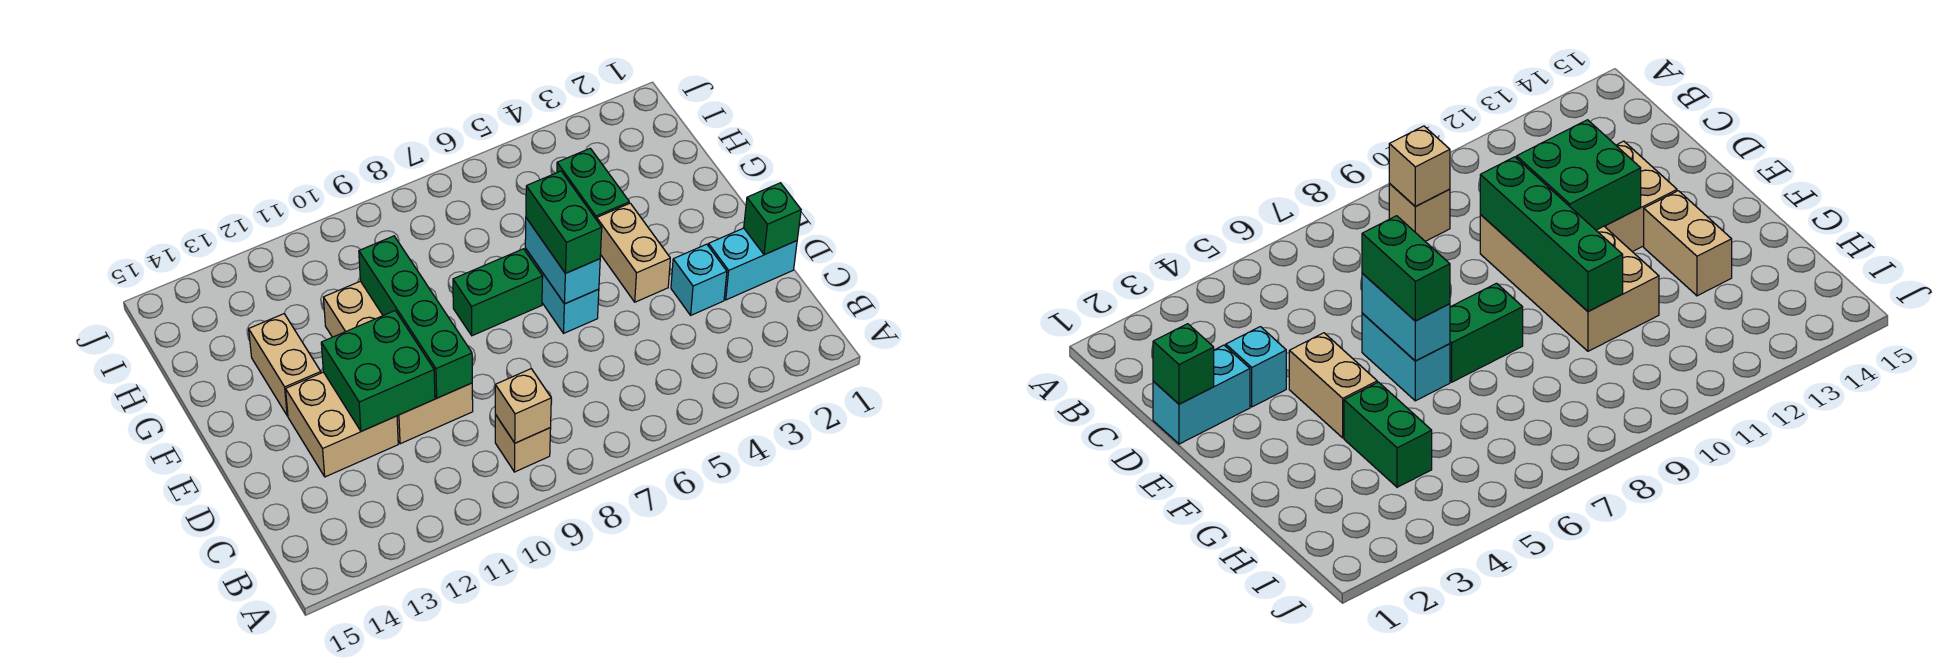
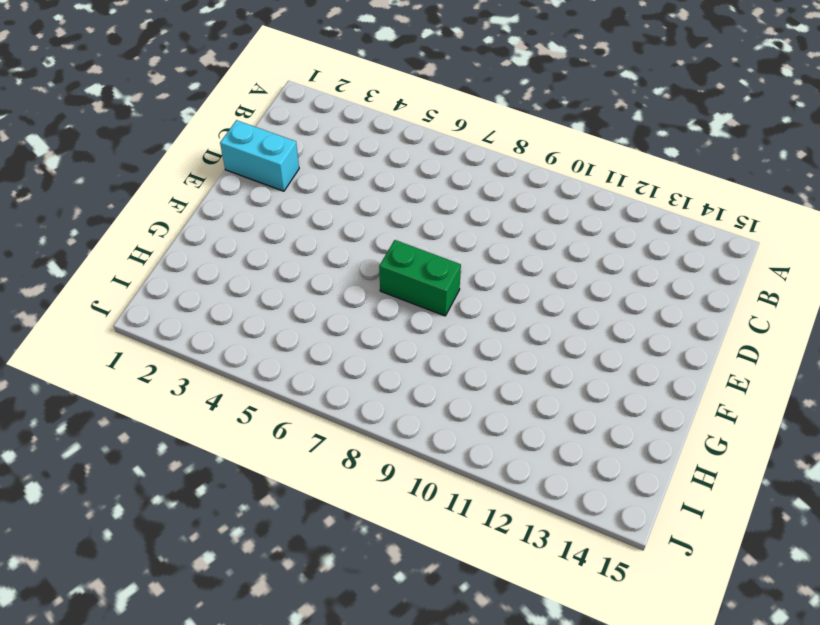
none -> tan 1x1 brick [495,415,551,472]
none -> cyan 1x1 brick [671,244,727,315]
none -> tan 2x4 brick [323,281,473,444]

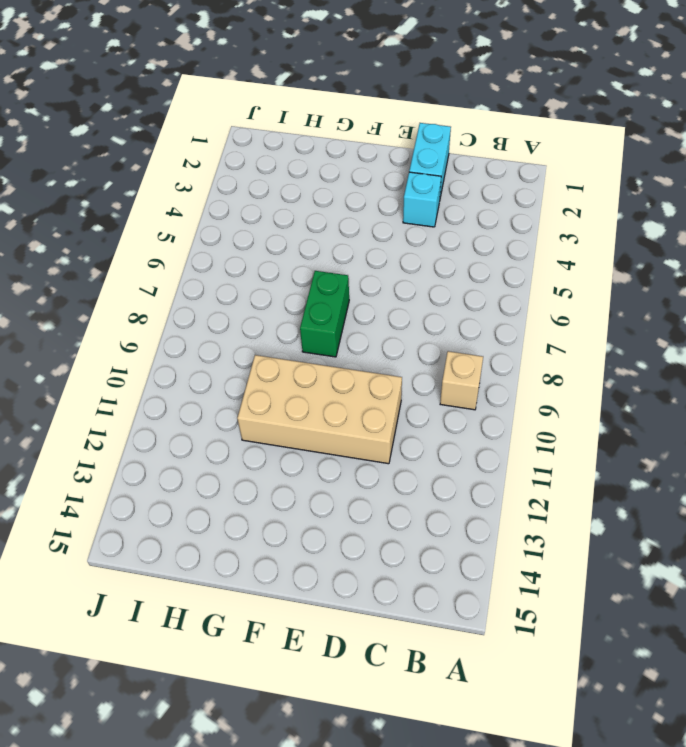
none -> tan 2x2 brick [286,372,398,477]
none -> tan 1x2 brick [597,203,670,302]
none -> cyan 1x2 brick [525,248,599,333]

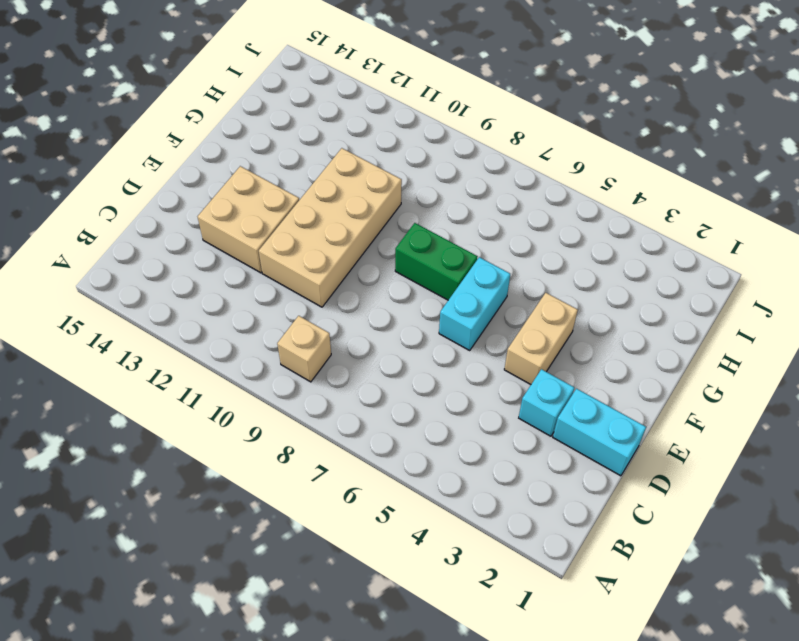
none -> tan 1x2 brick [249,314,321,416]
none -> green 1x2 brick [557,148,629,220]
none -> tan 1x1 brick [495,369,551,443]

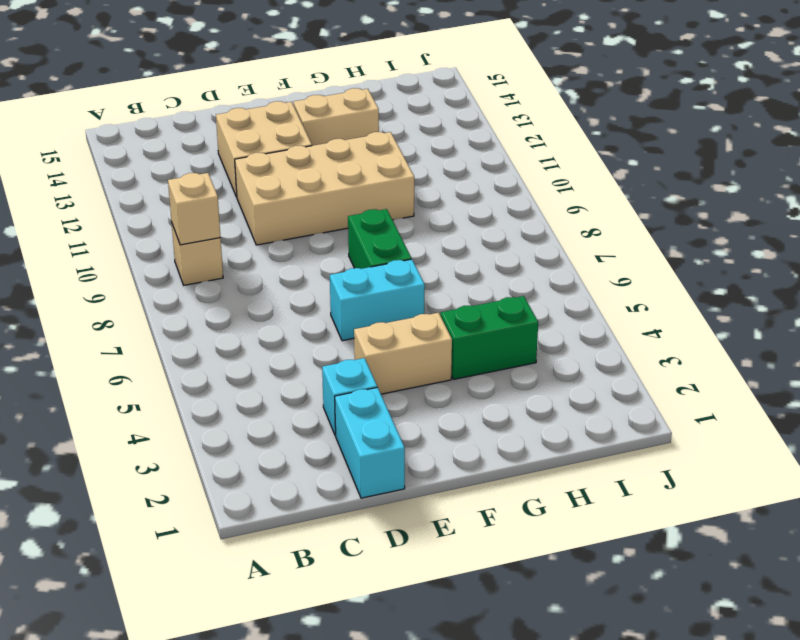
none -> green 1x1 brick [744,183,801,255]
none -> green 1x4 brick [359,236,472,398]
none -> green 2x2 brick [321,311,435,431]

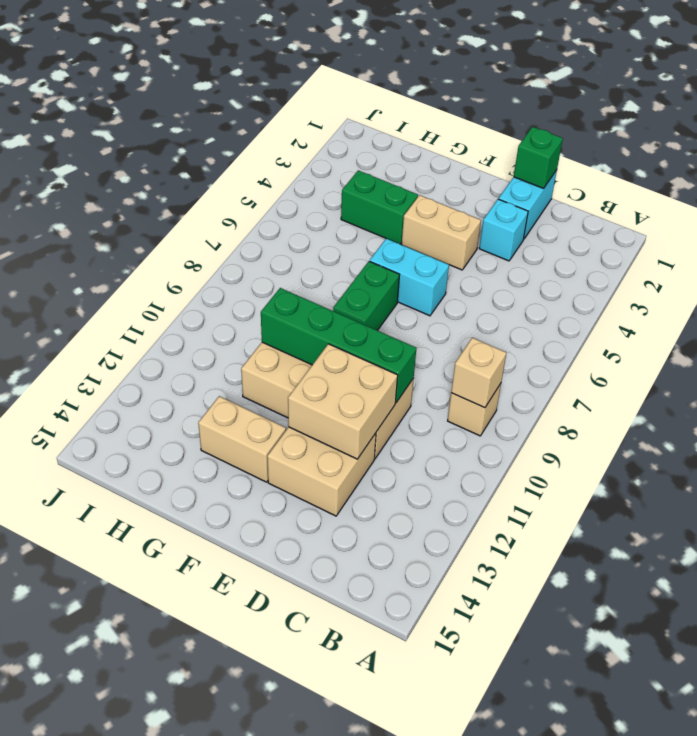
tan 2x2 brick [288,344,398,459] -> green 2x2 brick [321,311,435,431]
none -> cyan 1x2 brick [525,218,600,304]
none -> green 1x2 brick [526,171,602,273]

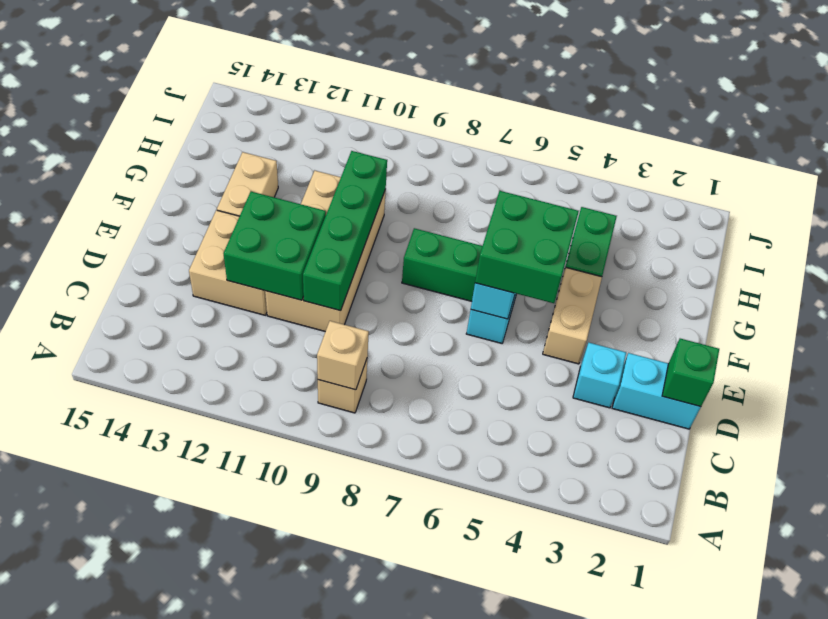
green 2x2 brick [475,191,579,303] -> green 1x2 brick [526,171,602,273]

